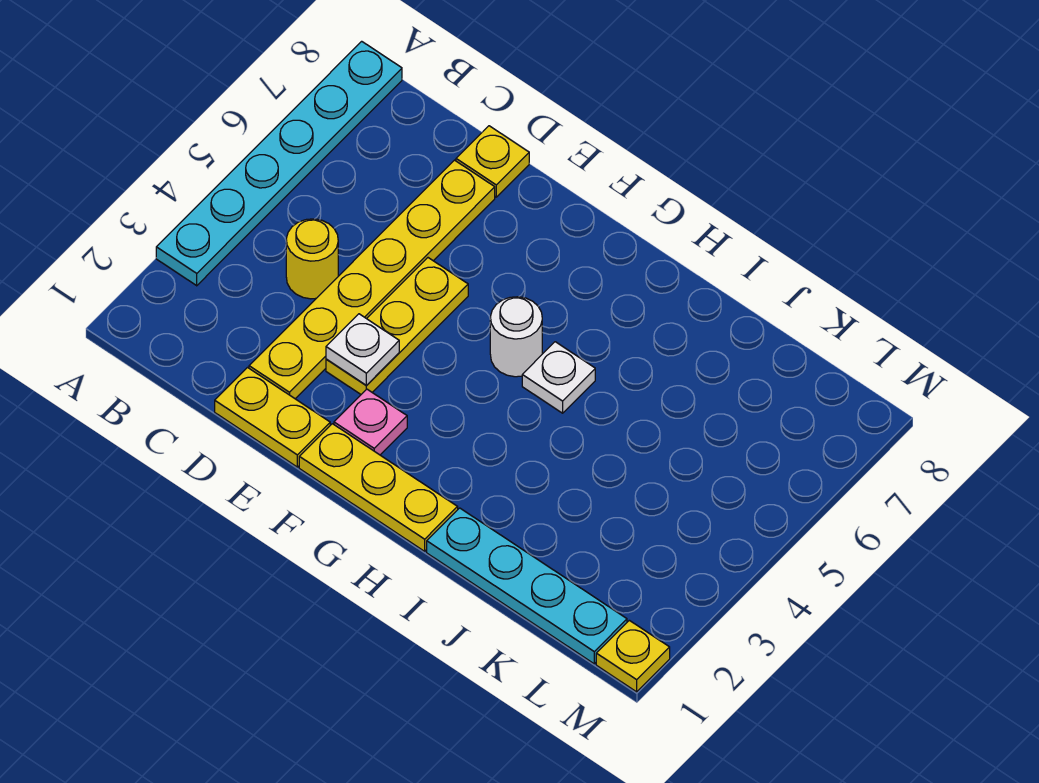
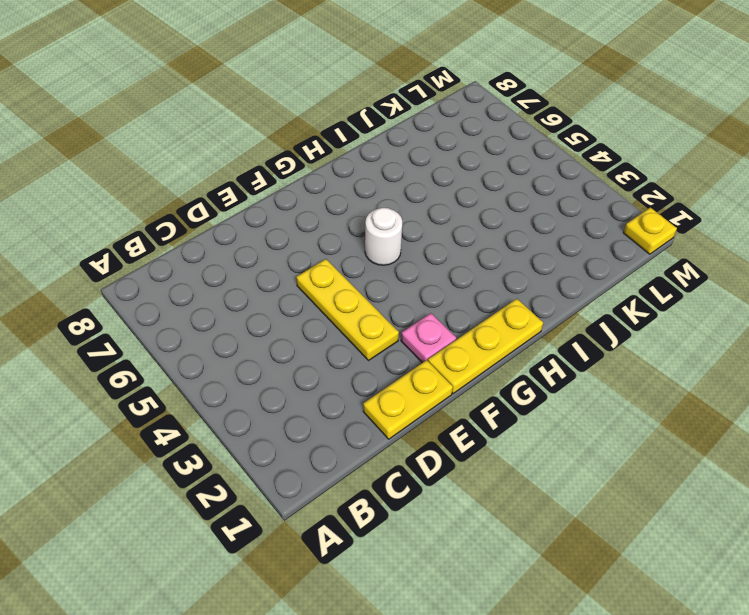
none -> cyan 1x6 plate [156,41,402,286]
none -> yellow 1x1 round brick [286,219,338,299]
none -> yellow 1x6 plate [249,160,495,399]

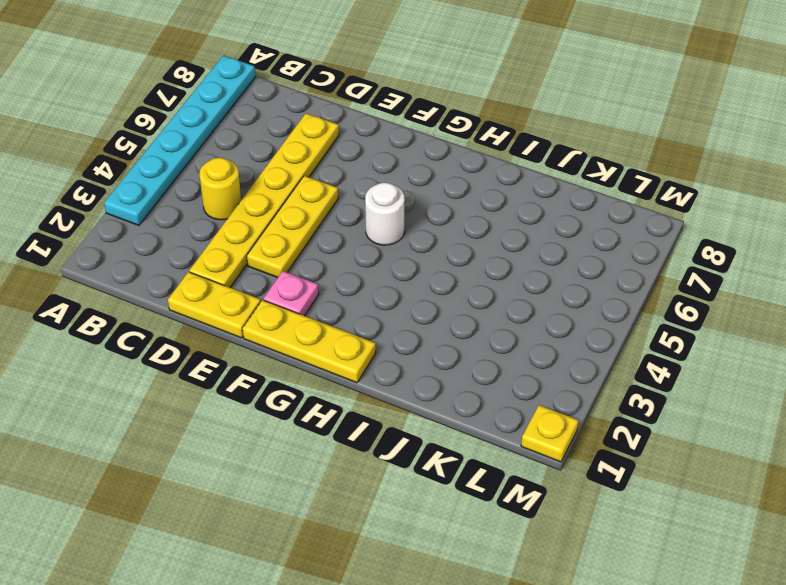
none -> yellow 1x1 plate [456,126,529,197]
none -> white 1x1 plate [522,342,595,413]
none -> cyan 1x4 plate [427,508,627,664]

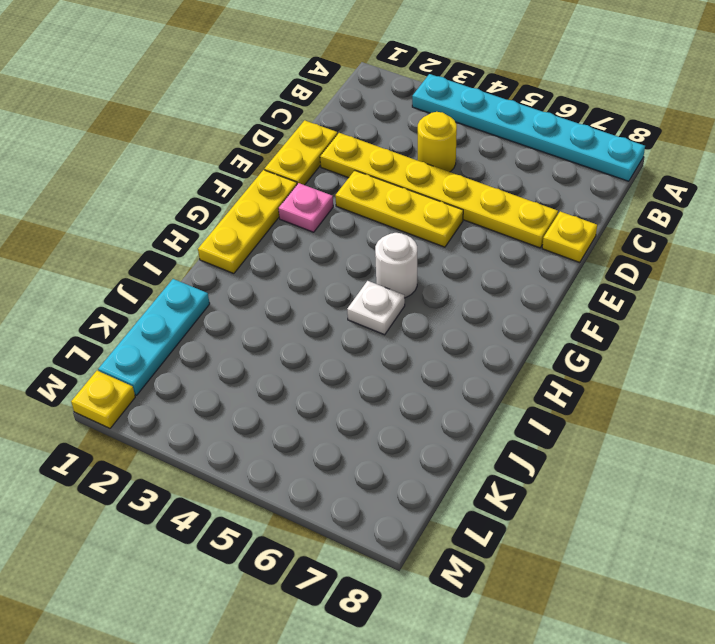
cyan 1x3 plate [98,279,210,395] -> cyan 1x4 plate [427,508,627,664]
none -> white 1x1 plate [326,314,399,386]

